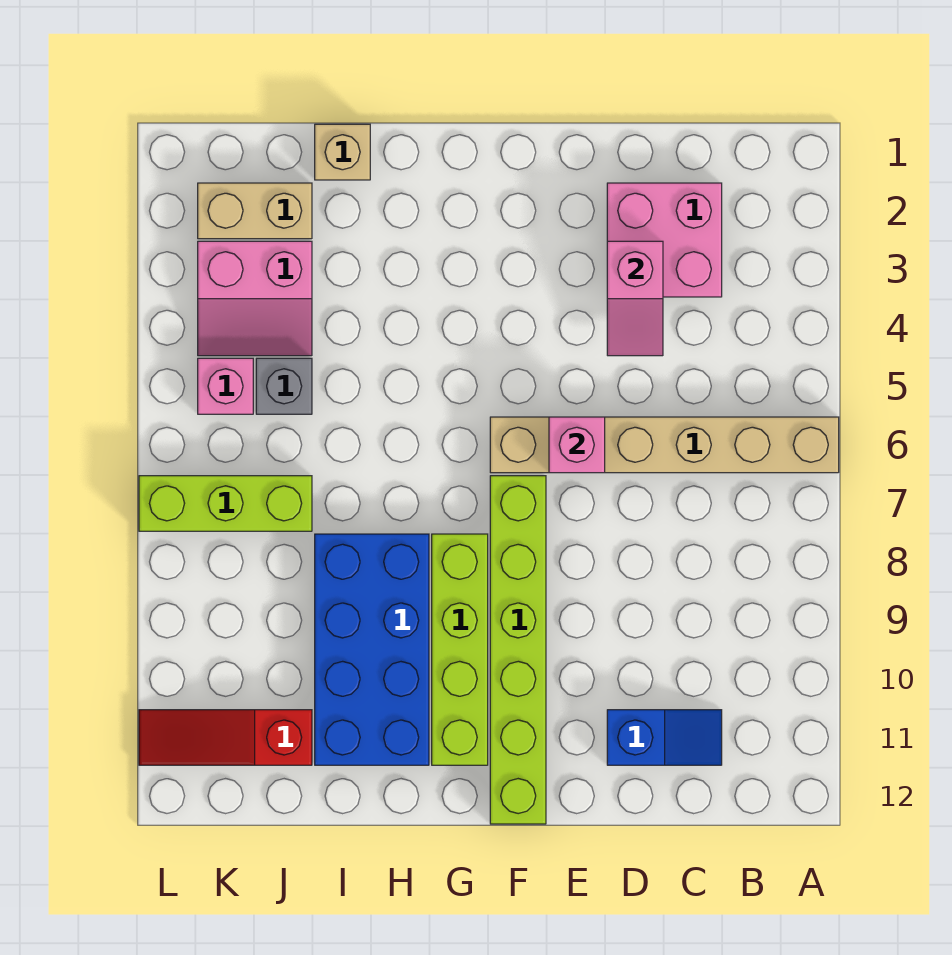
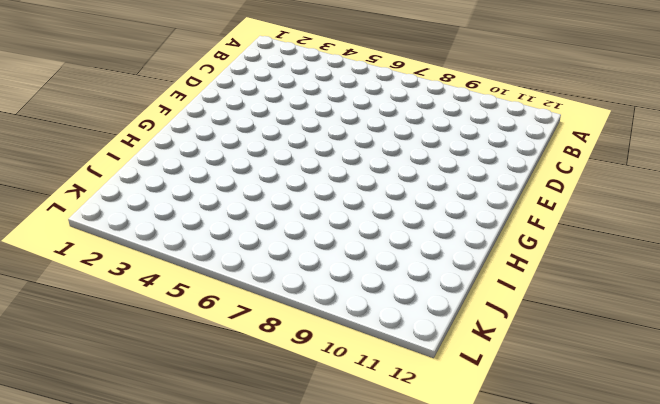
none -> tan 1x6 brick [490,417,839,473]
none -> pink 2x2 brick [607,183,722,297]
none -> blue 1x2 slope [607,710,722,765]

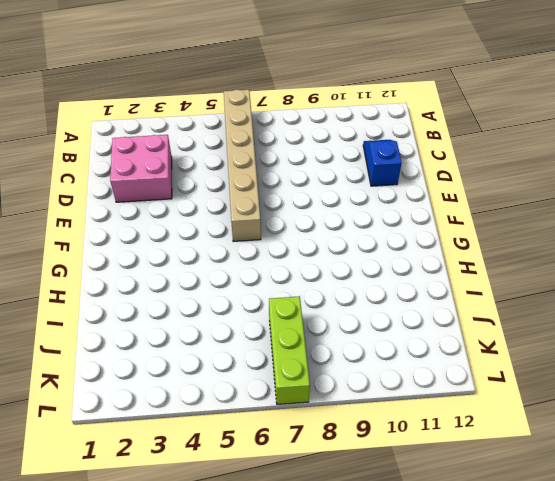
none -> lime 1x6 brick [490,476,546,824]
none -> lime 1x4 brick [432,534,488,765]
none -> blue 2x4 brick [315,534,429,765]

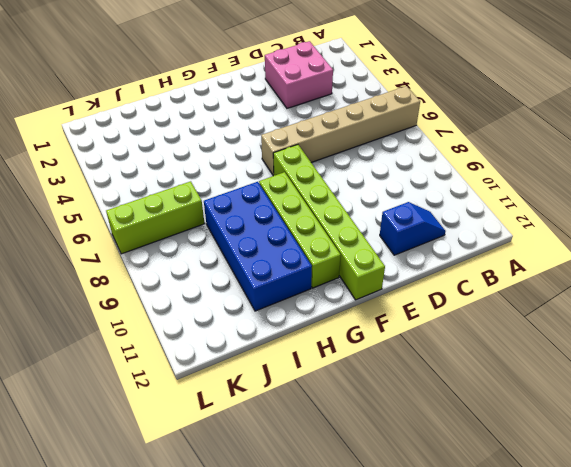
none -> tan 1x1 brick [315,124,370,180]
none -> tan 1x2 brick [198,183,312,239]
none -> pink 2x2 slope [198,241,312,356]

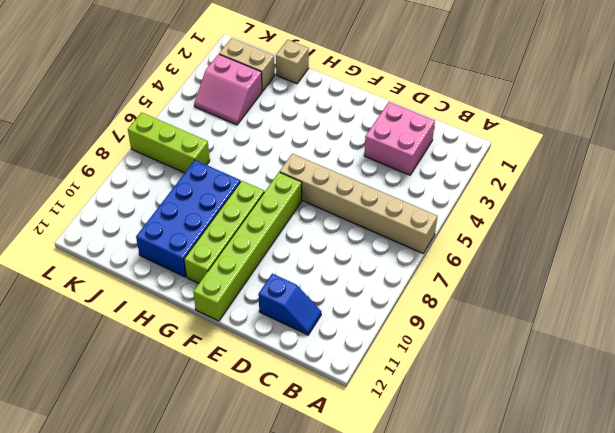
none -> grey 1x1 brick [256,358,312,414]
none -> red 1x3 slope [139,710,312,765]
none -> pink 1x1 brick [198,358,253,414]

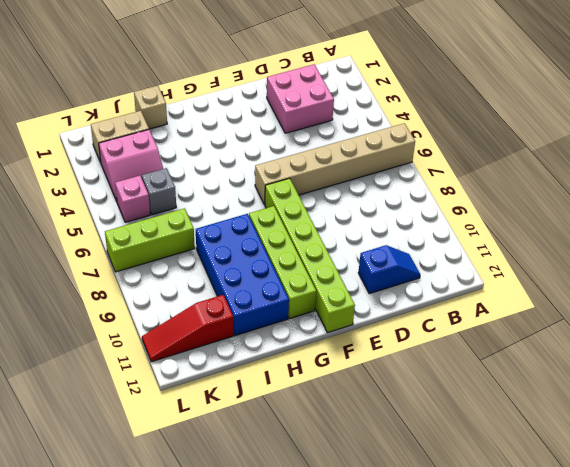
none -> pink 1x2 slope [607,241,663,356]
none -> pink 1x1 brick [549,417,605,473]

